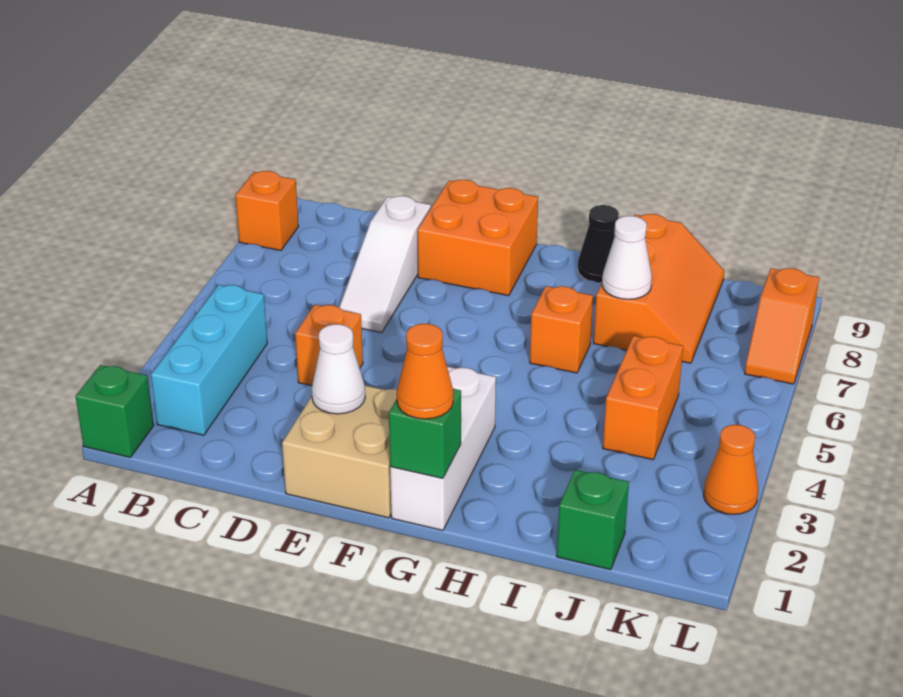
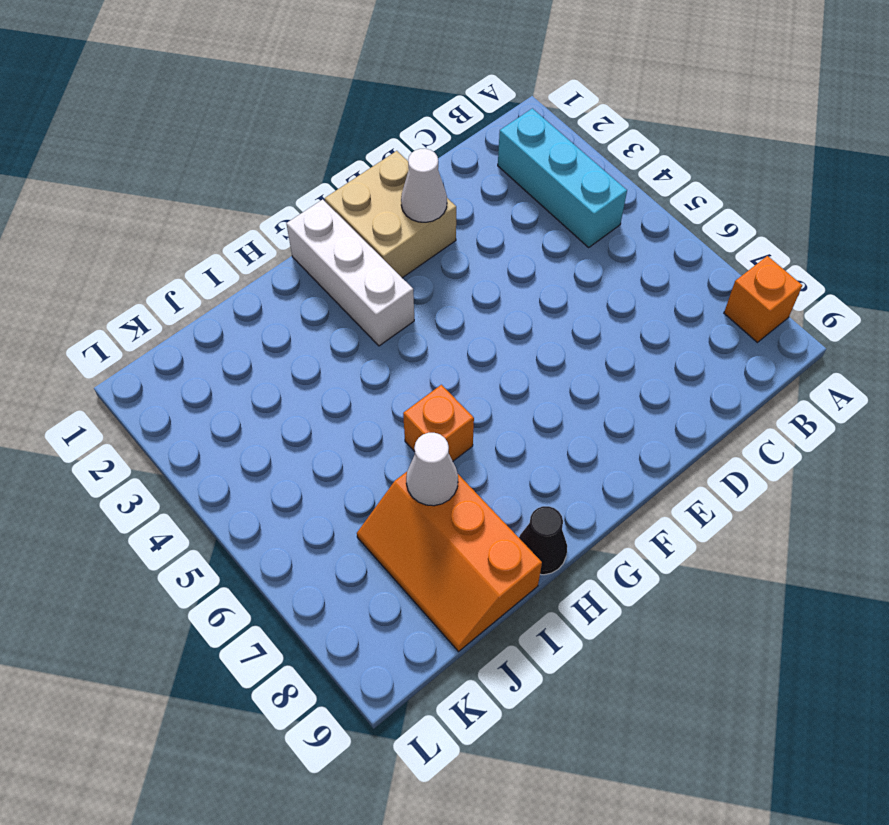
none -> green 1x1 brick [76,365,154,457]
none -> orange 1x1 brick [295,305,363,386]
none -> white 1x3 slope [339,196,431,333]

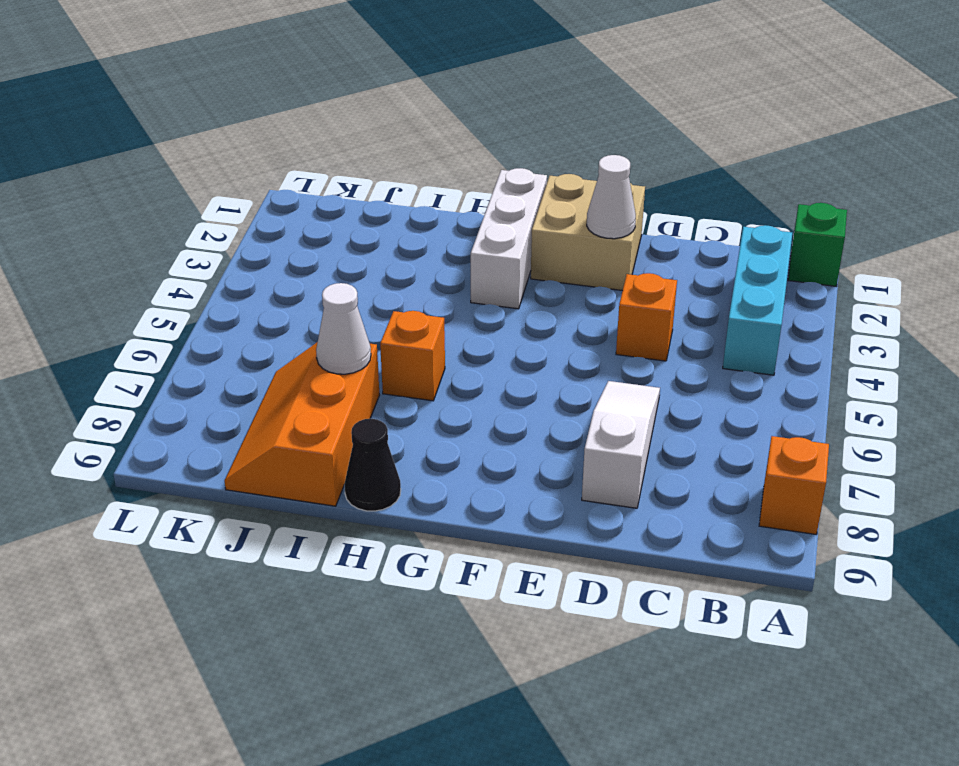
none -> orange 2x2 brick [418,180,538,296]
none -> green 1x1 brick [557,470,629,570]
none -> orange 1x2 brick [603,336,683,459]

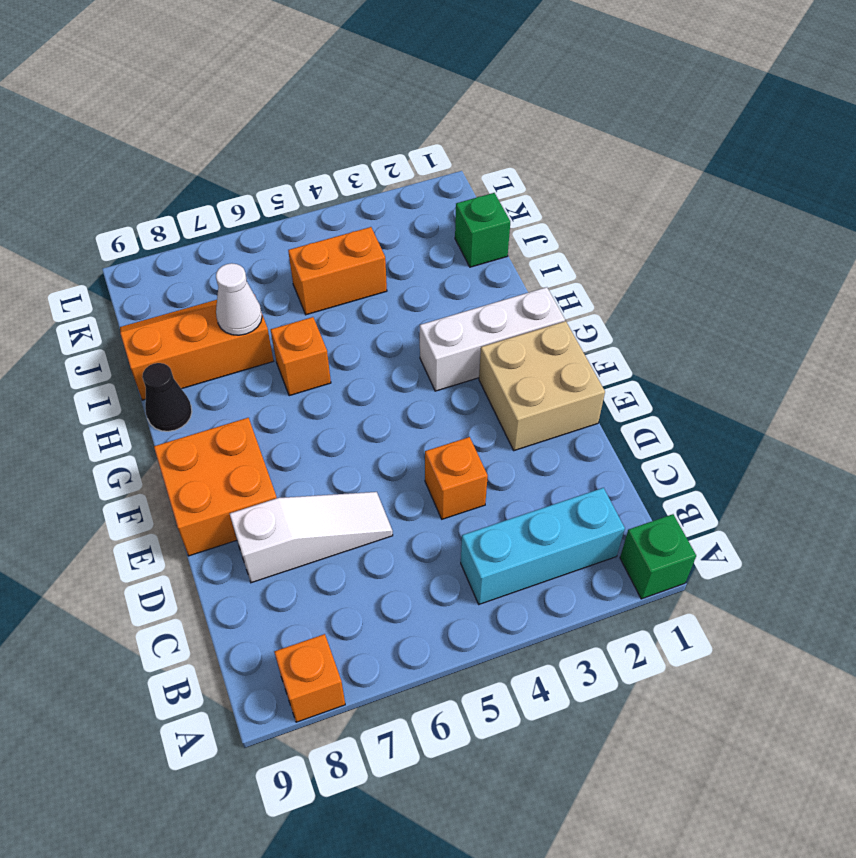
none -> orange 1x1 cone [703,425,758,514]
none -> orange 1x2 slope [745,268,819,384]
none -> white 1x1 cone [312,324,365,414]

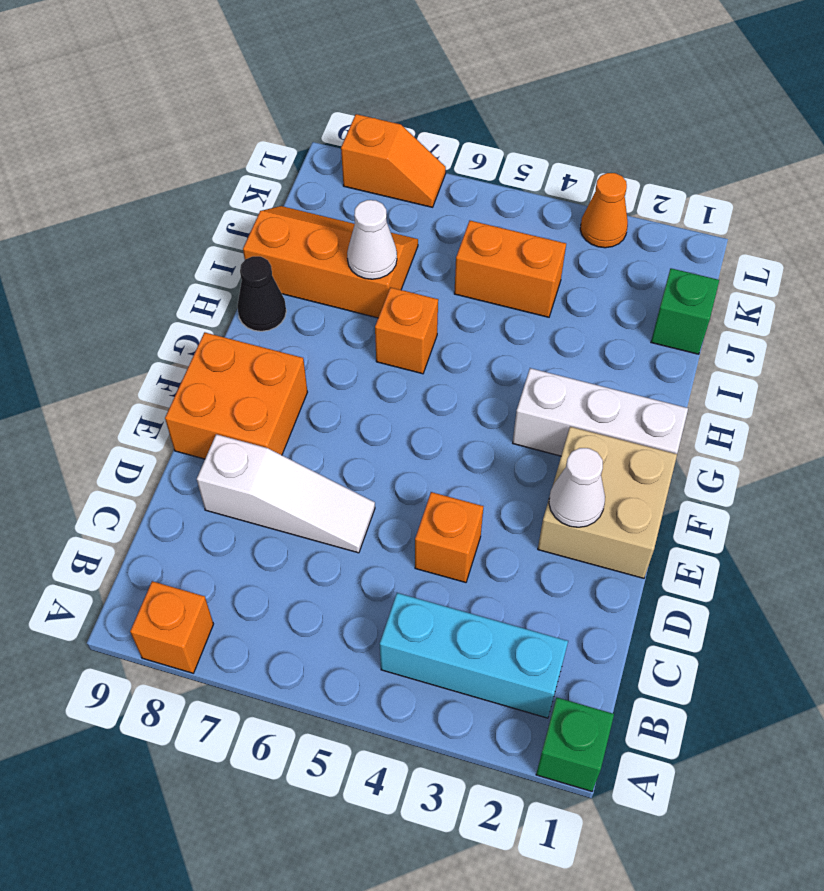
none -> green 1x1 brick [389,389,461,478]
none -> orange 1x1 cone [397,324,454,419]

